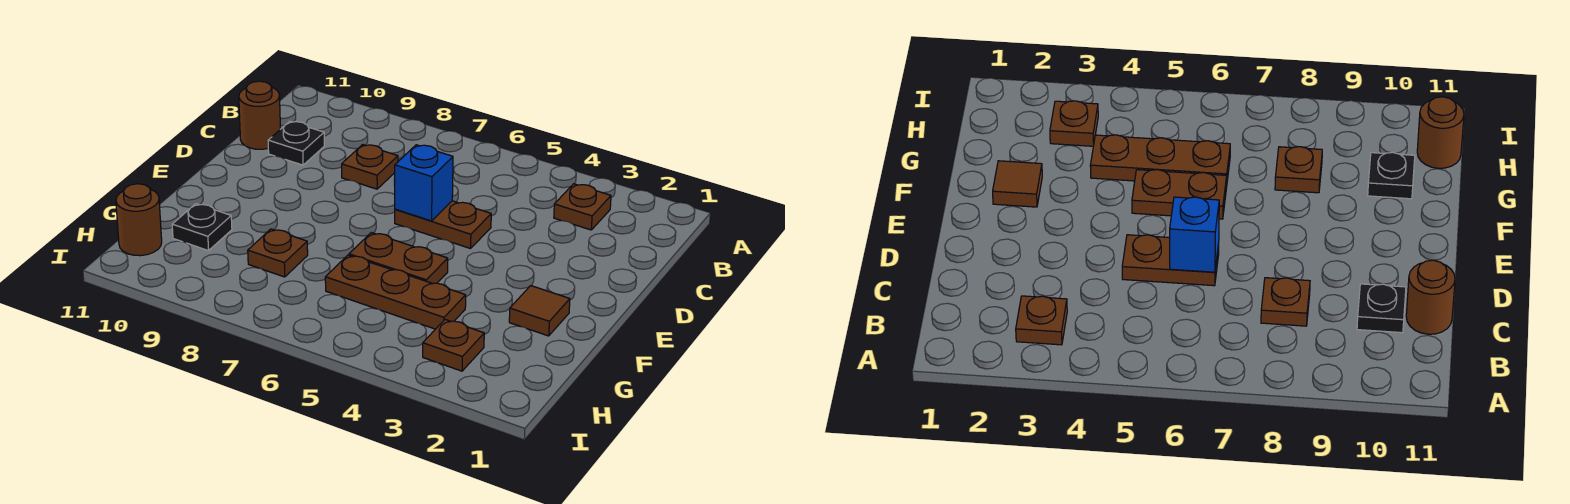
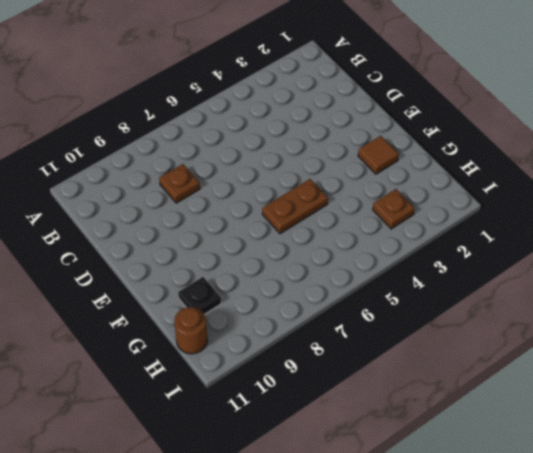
none -> brown 1x1 plate [554,184,611,230]
none -> black 1x1 plate [268,121,324,165]
none -> brown 1x1 round brick [239,81,280,149]

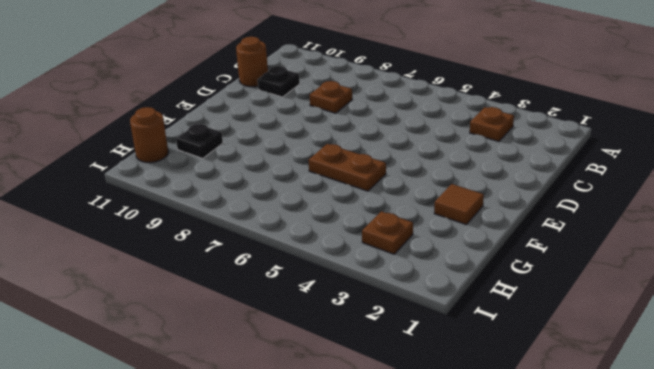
none -> brown 1x2 plate [395,201,491,249]
none -> brown 1x3 plate [325,255,466,329]
none -> brown 1x1 plate [248,229,308,277]

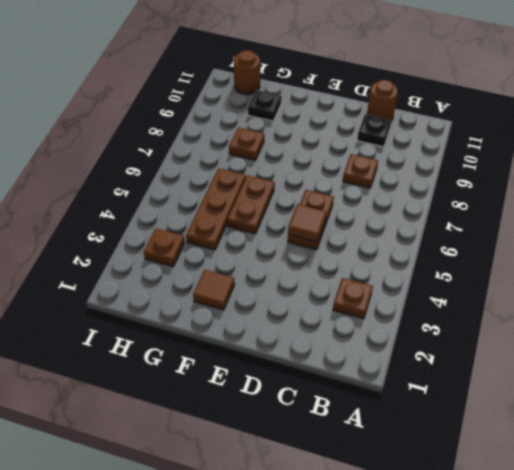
brown 1x1 tile [288,204,326,242] -> none
none -> blue 1x1 brick [395,145,453,221]

